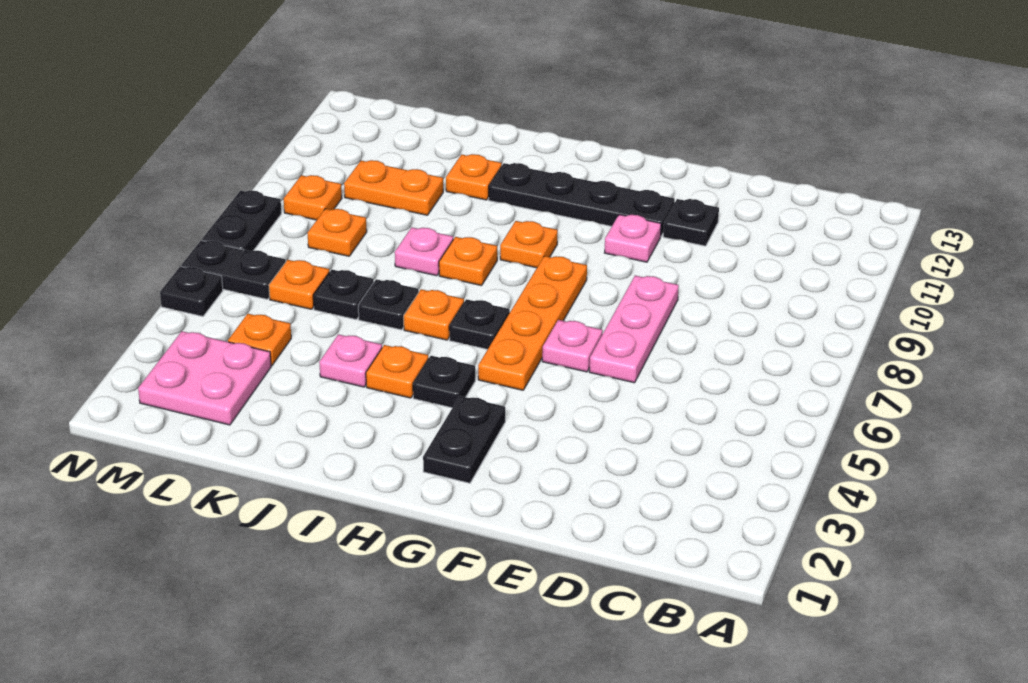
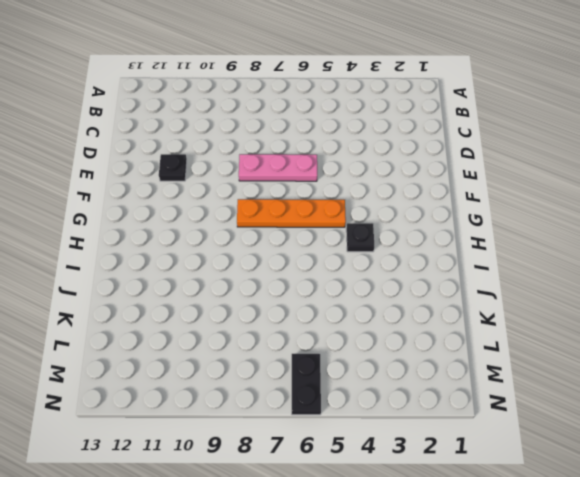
none -> pink 1x1 plate [542,320,603,372]
none -> pink 1x1 plate [605,215,661,262]
none -> black 1x4 plate [489,163,675,237]

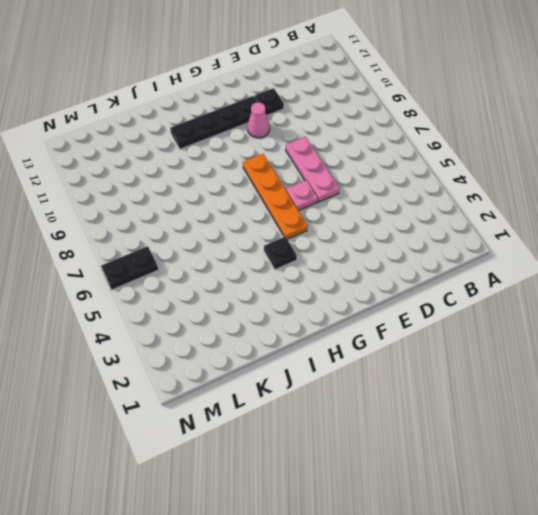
pink 1x1 cone [248,102,270,138] -> pink 1x1 plate [605,215,661,262]
none -> black 1x2 plate [423,396,505,483]
none -> black 1x1 plate [449,299,510,349]
none -> orange 1x1 plate [500,221,558,268]

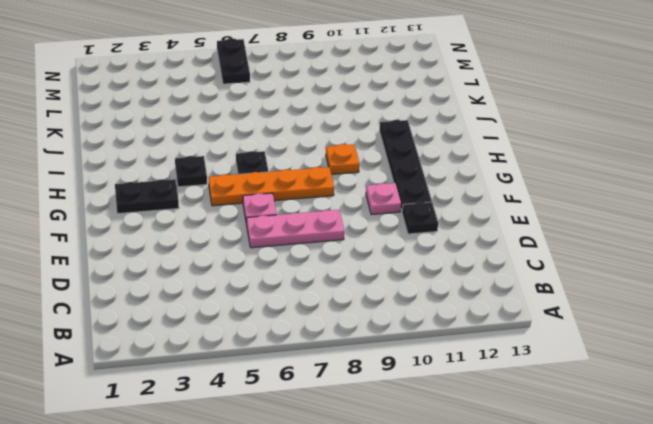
none -> orange 1x1 plate [366,345,428,398]
none -> orange 1x1 plate [404,289,464,340]
none -> orange 1x1 plate [439,237,497,286]

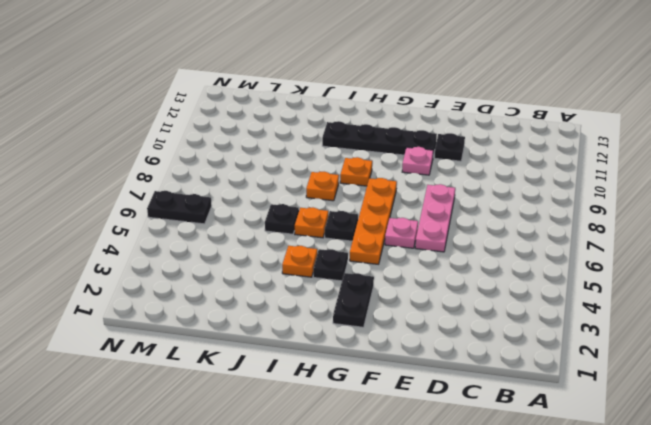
none -> pink 1x1 plate [319,334,382,387]
none -> pink 1x1 plate [395,227,453,276]
none -> orange 1x1 plate [446,154,502,200]

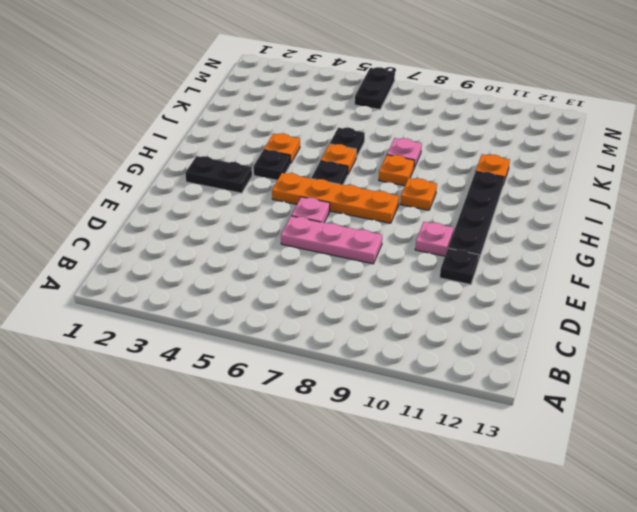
none -> pink 1x1 plate [319,334,382,387]
none -> black 1x1 plate [313,269,374,320]
none -> orange 1x2 plate [344,160,443,215]

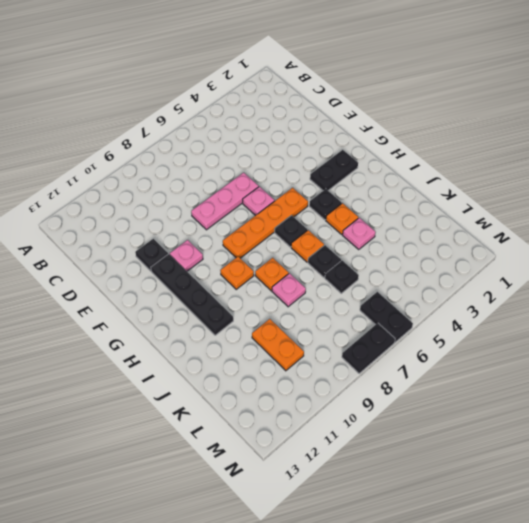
none -> orange 1x1 plate [446,154,502,200]
none -> pink 2x2 plate [138,331,271,425]
none -> orange 1x1 plate [228,314,291,365]

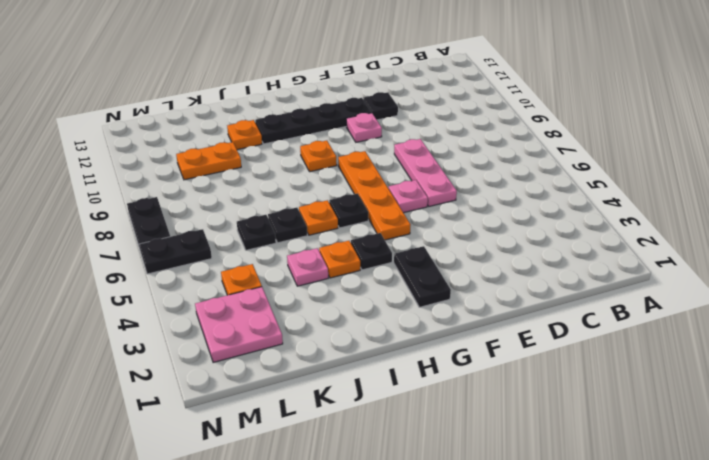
none -> orange 1x1 plate [439,237,497,286]
none -> pink 1x1 plate [395,227,453,276]
none -> orange 1x1 plate [269,260,329,309]

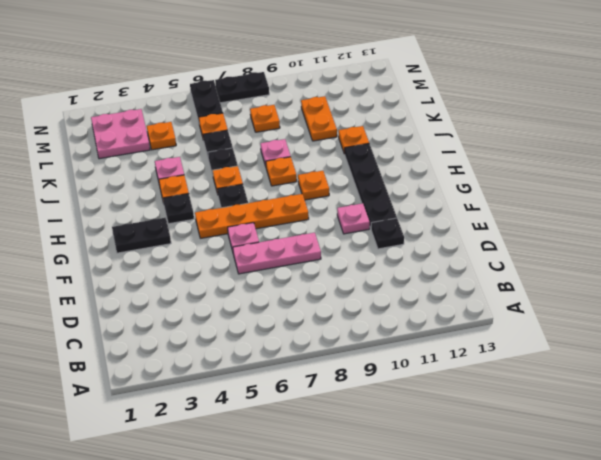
none -> orange 1x1 plate [284,175,342,220]
none -> black 1x1 plate [160,266,223,316]

